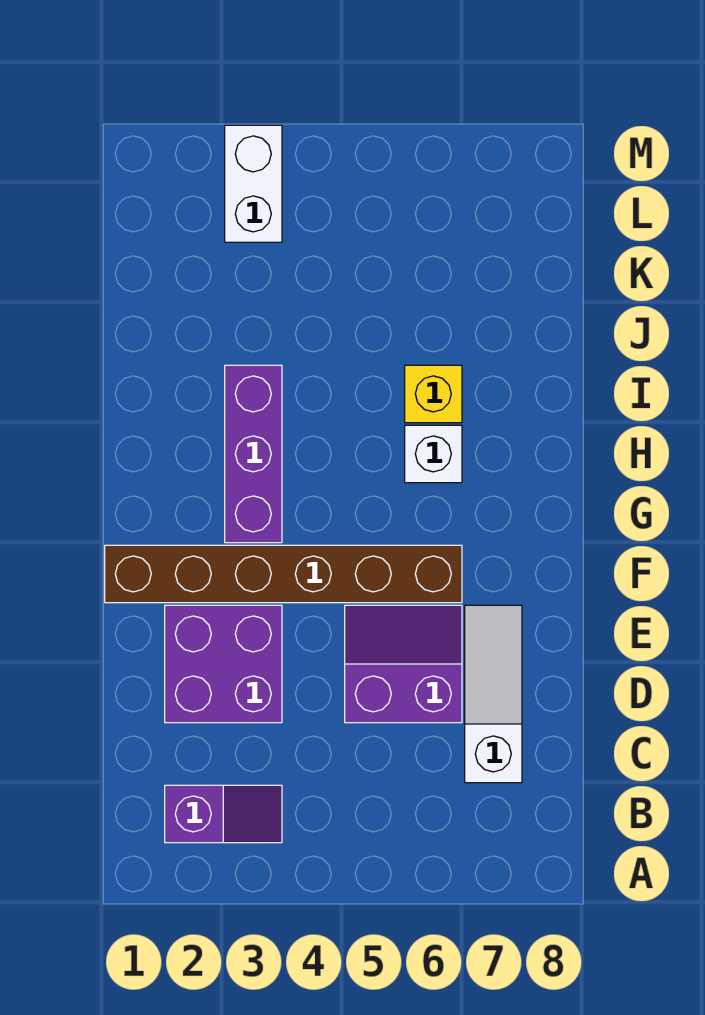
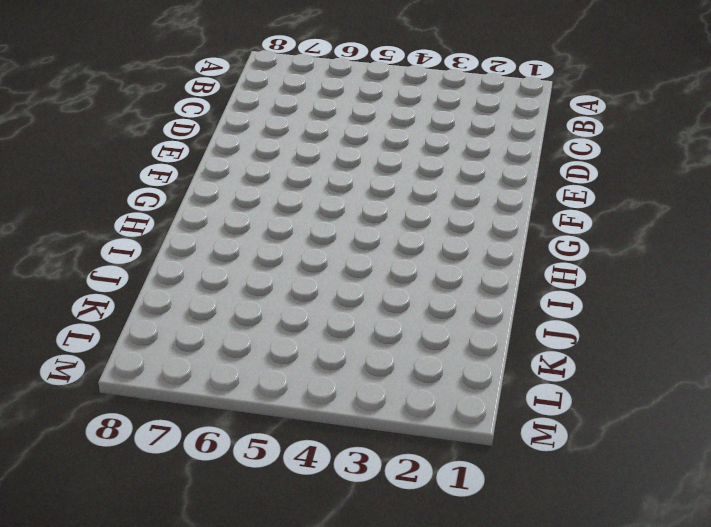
none -> purple 1x2 slope [165,785,282,843]
none -> white 1x3 slope [465,605,522,783]

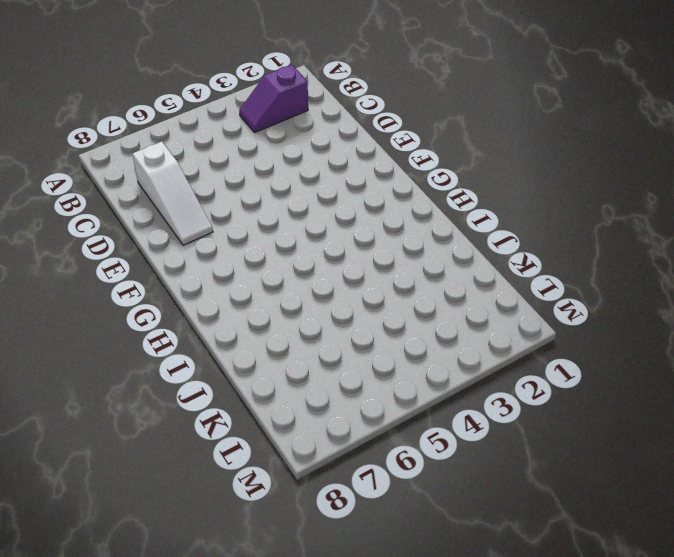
none -> purple 2x2 brick [165,605,282,723]
none -> purple 2x2 slope [345,605,462,723]

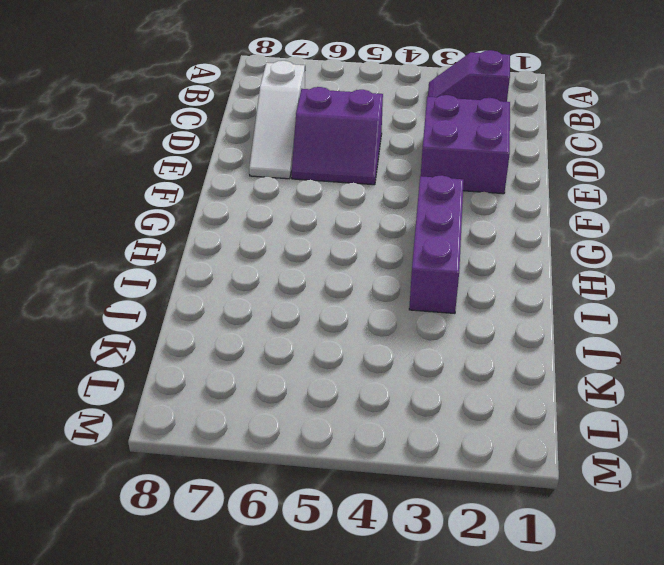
none -> brown 1x6 brick [105,545,462,603]
none -> white 1x1 brick [405,425,462,483]

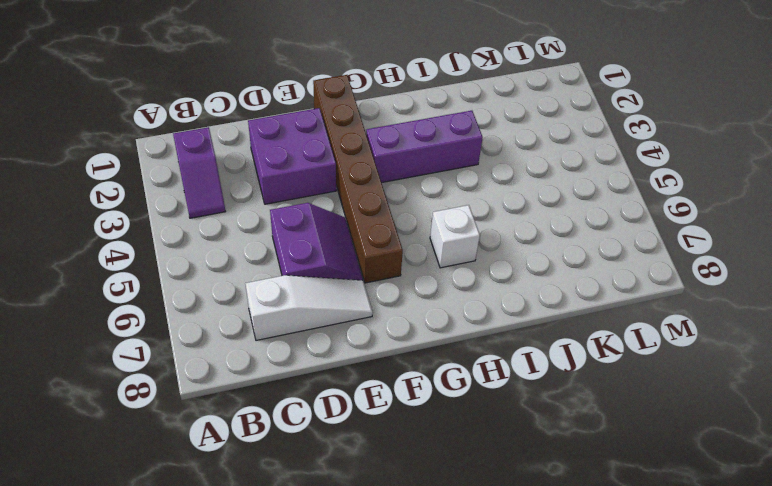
none -> yellow 1x1 brick [405,365,462,423]
none -> white 1x2 brick [225,125,282,242]

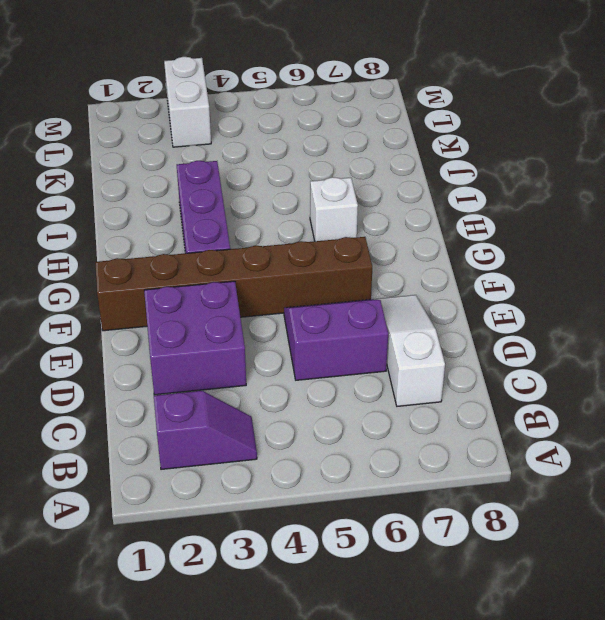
none -> yellow 1x1 brick [405,365,462,423]

